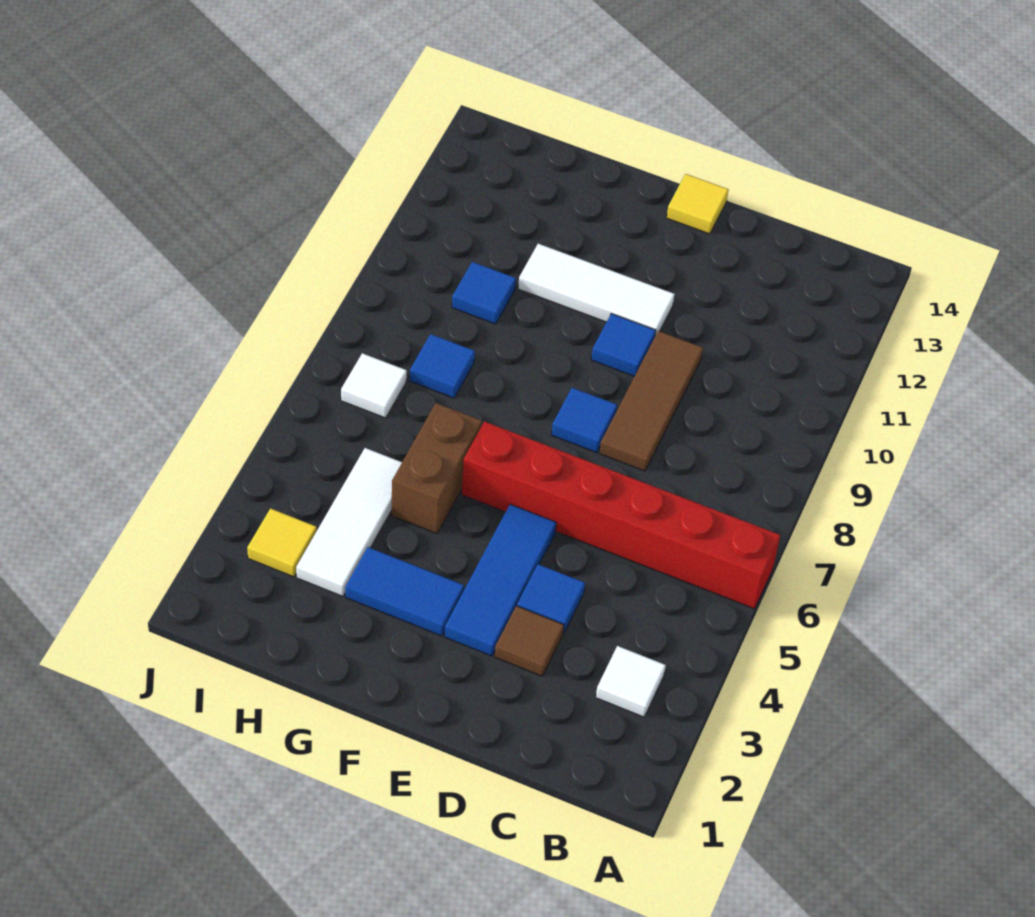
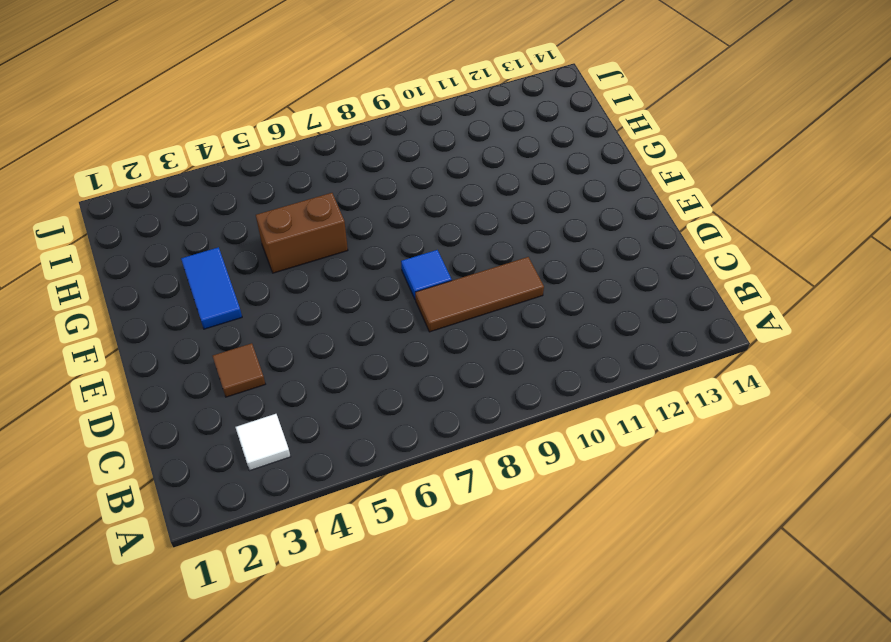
none -> red 1x6 brick [462,422,780,609]
none -> blue 1x1 tile [517,564,585,634]
none -> blue 1x3 tile [444,504,556,656]

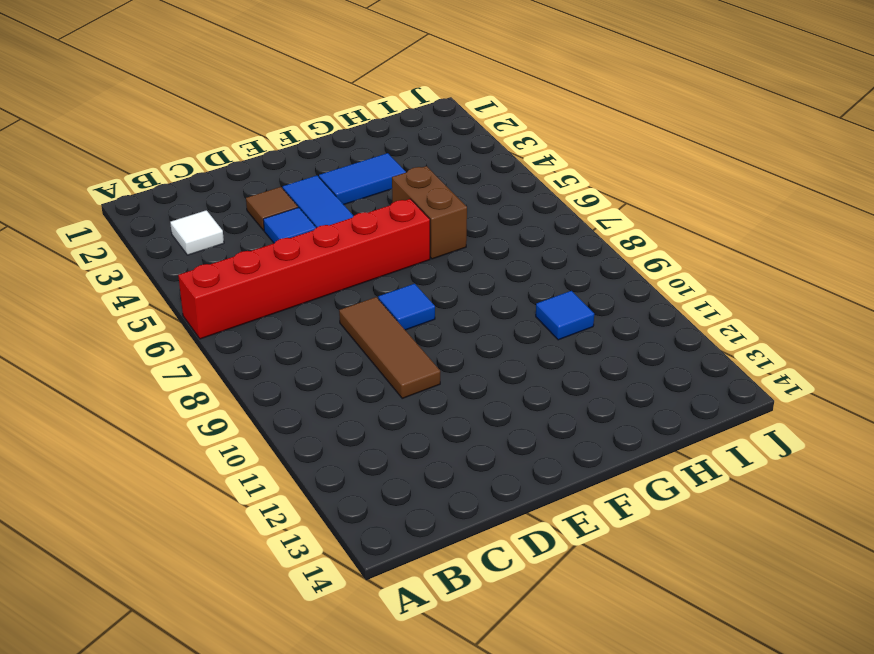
none -> blue 1x1 tile [591,314,656,376]
none -> white 1x3 tile [518,244,675,336]
none -> yellow 1x1 tile [667,174,729,234]

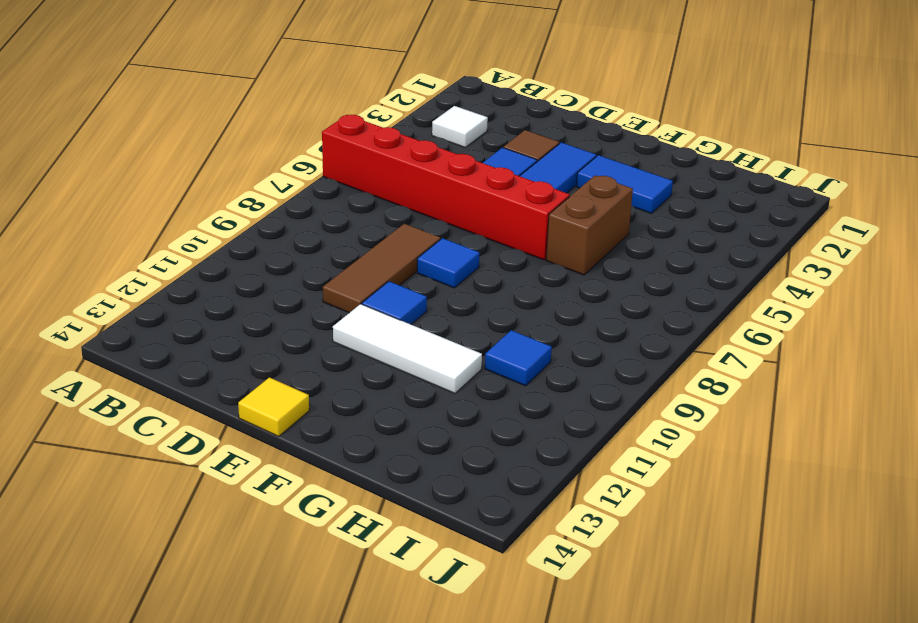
none -> white 1x3 tile [296,448,402,596]
none -> blue 1x1 tile [410,334,475,398]
none -> yellow 1x1 tile [247,509,317,577]

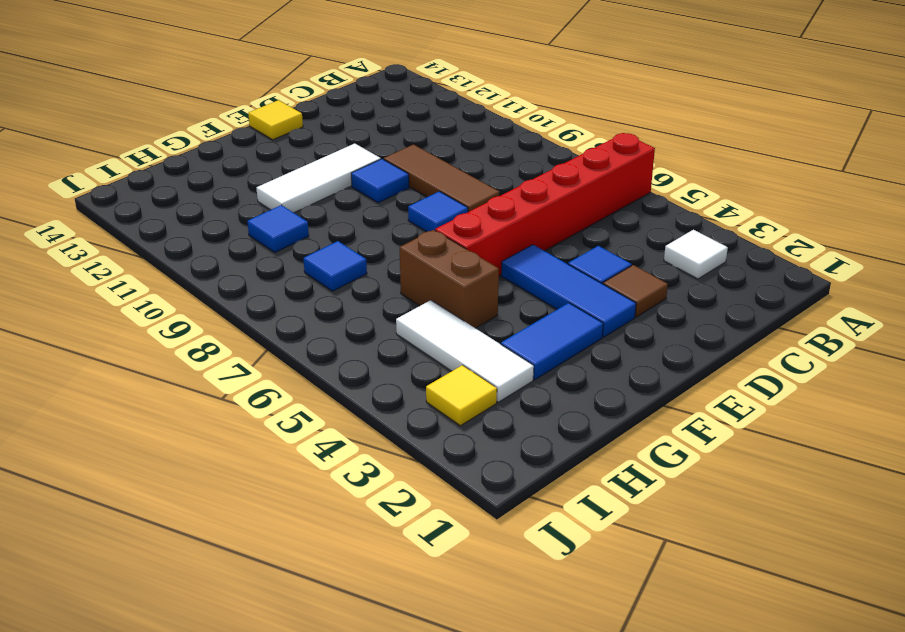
none -> white 1x1 tile [341,353,407,418]

